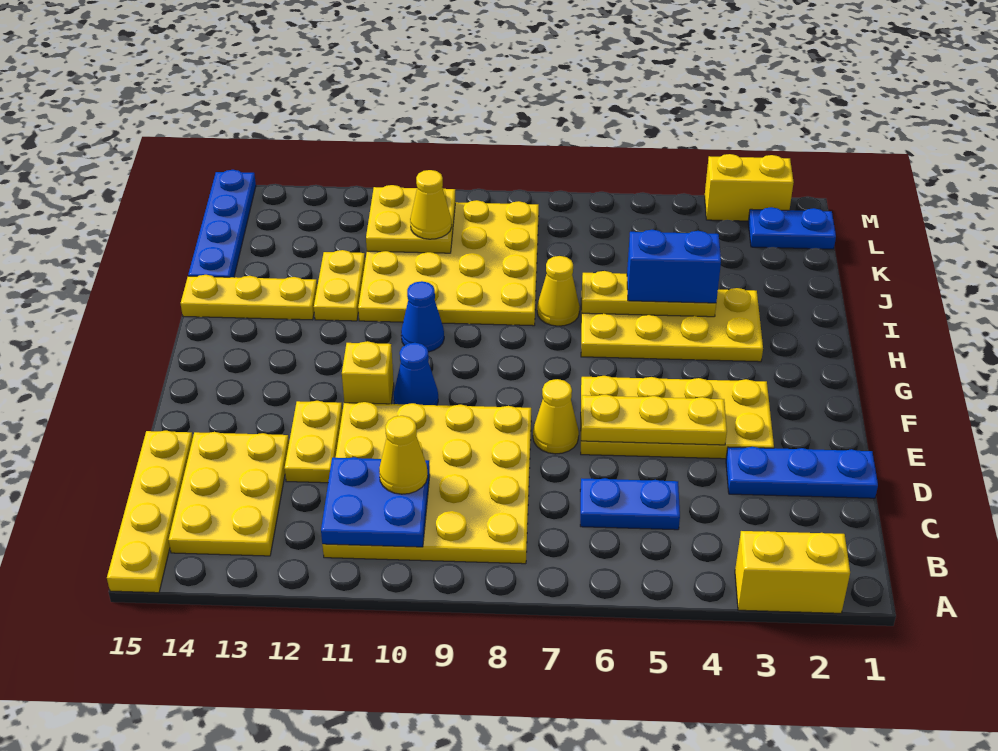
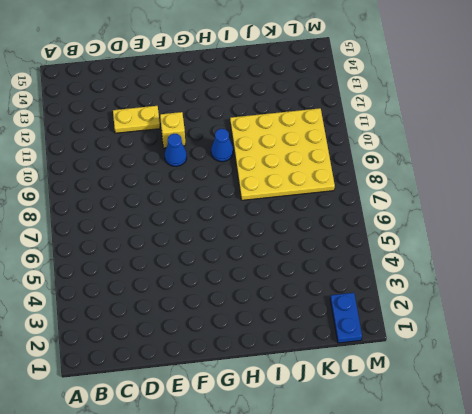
none -> yellow 1x2 brick [735,531,850,613]
none -> yellow 1x4 plate [107,431,193,593]
none -> yellow 4x4 plate [322,402,531,564]

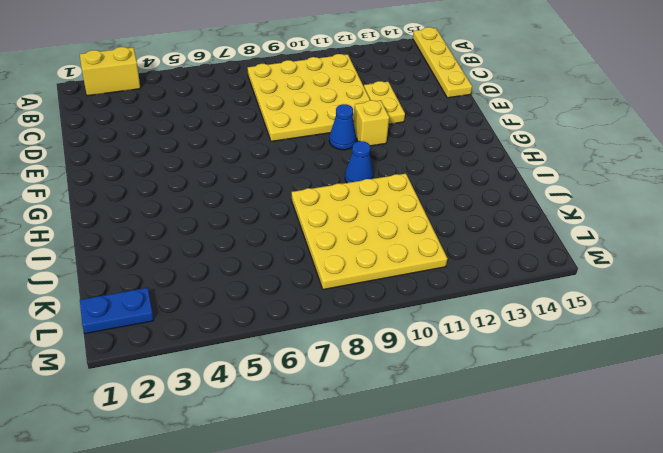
none -> yellow 2x3 plate [169,432,289,556]
none -> blue 1x2 plate [580,478,680,530]
none -> blue 1x3 plate [726,447,878,498]

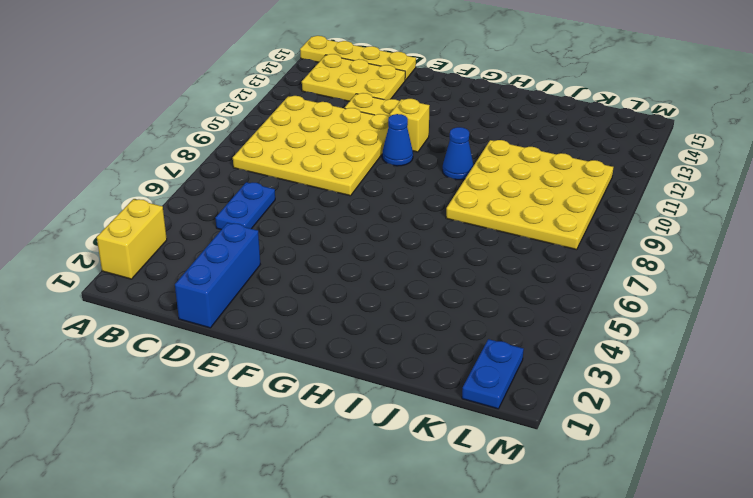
blue 1x3 brick [175,223,260,328] -> blue 1x3 plate [726,447,878,498]
none -> yellow 2x4 plate [581,376,774,459]
none -> yellow 1x1 cone [533,379,579,454]
none -> yellow 2x4 plate [581,288,763,362]

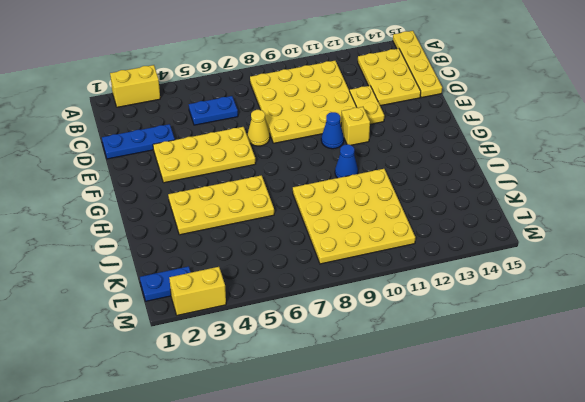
none -> yellow 1x1 cone [537,256,580,326]
none -> yellow 1x2 plate [314,250,365,321]
none -> yellow 1x3 plate [181,275,317,320]

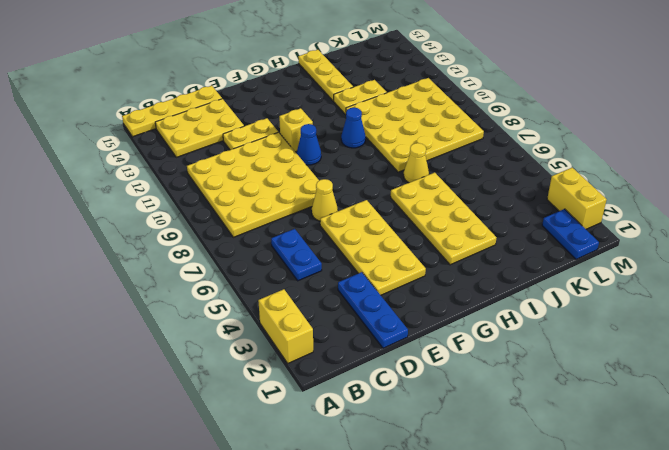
none -> blue 1x4 plate [188,170,256,277]
none -> blue 2x2 plate [321,457,430,547]
none -> yellow 1x3 plate [581,395,727,445]

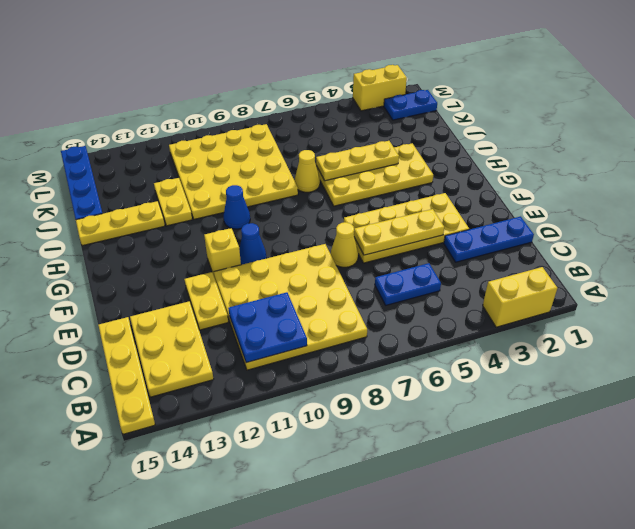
none -> yellow 2x2 plate [366,185,455,253]
none -> yellow 1x1 cone [379,416,428,494]
none -> blue 1x2 brick [627,230,721,303]

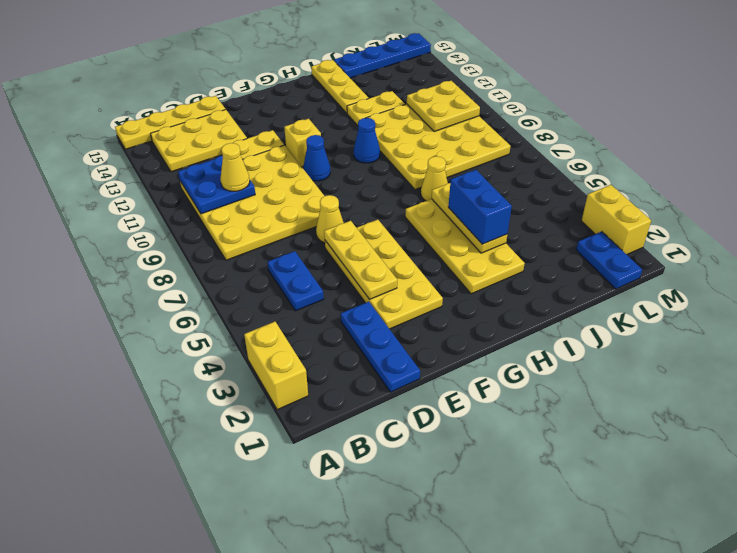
none -> yellow 1x1 cone [410,170,452,239]

